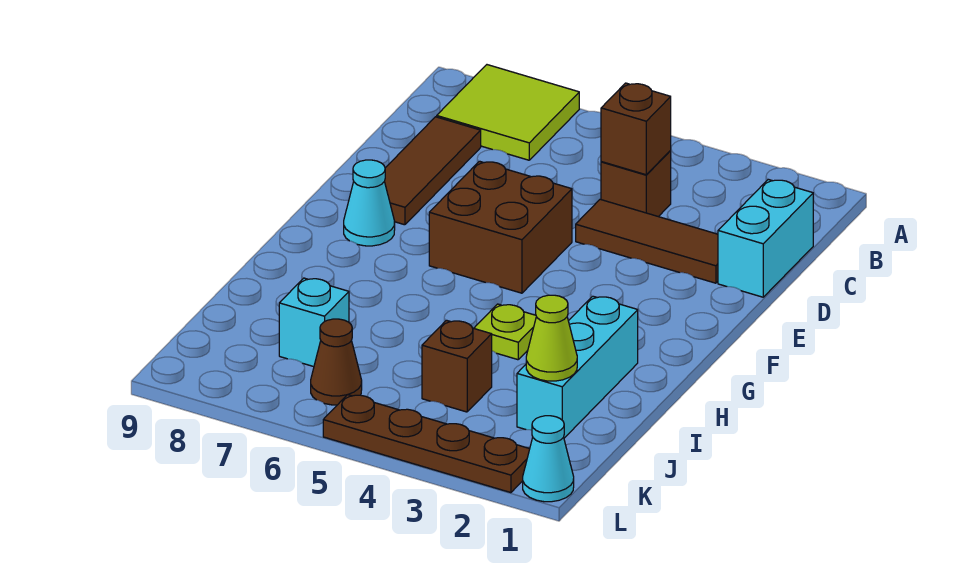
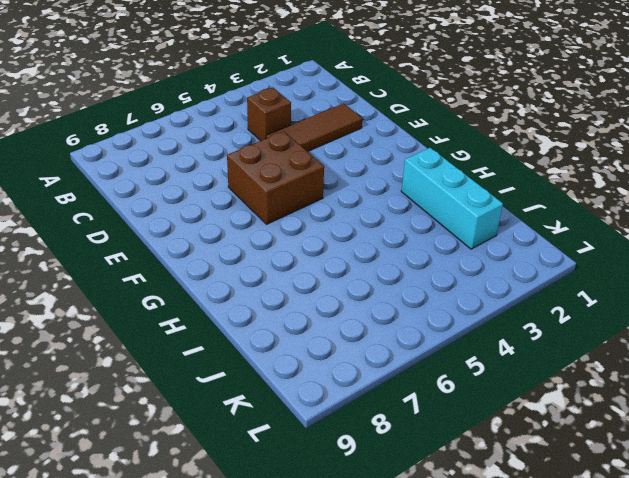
none -> lime 2x2 tile [437,65,579,160]
none -> cyan 1x2 brick [718,179,813,297]
none -> brown 1x3 tile [385,117,481,225]

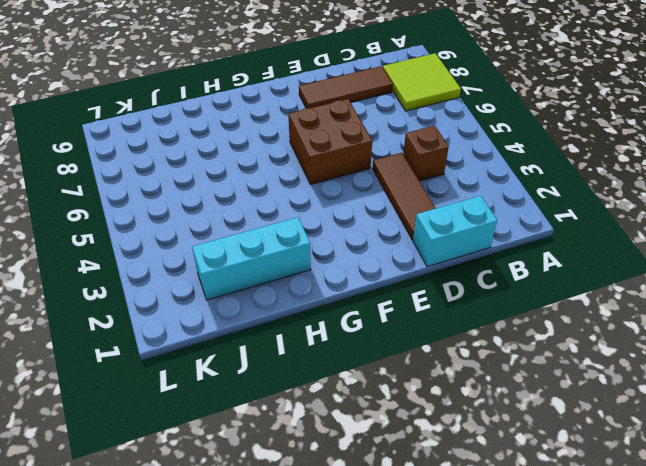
none -> cyan 1x1 cone [344,160,395,246]
none -> lime 1x1 plate [474,304,536,360]
none -> brown 1x1 brick [422,320,492,412]

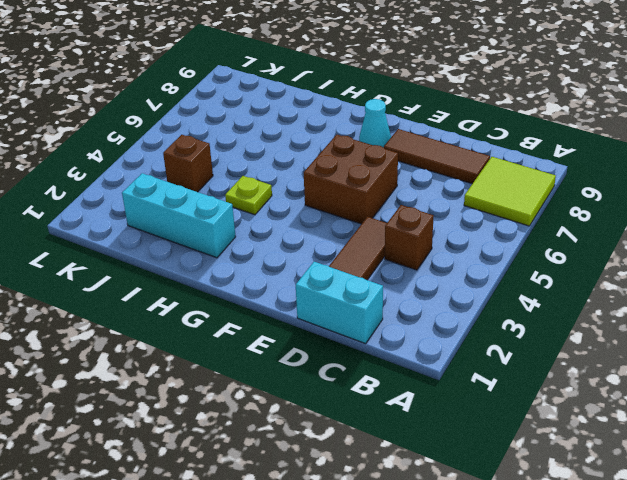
none -> cyan 1x1 brick [279,278,349,367]
none -> brown 1x1 cone [311,319,362,405]
none -> cyan 1x1 cone [523,416,574,502]

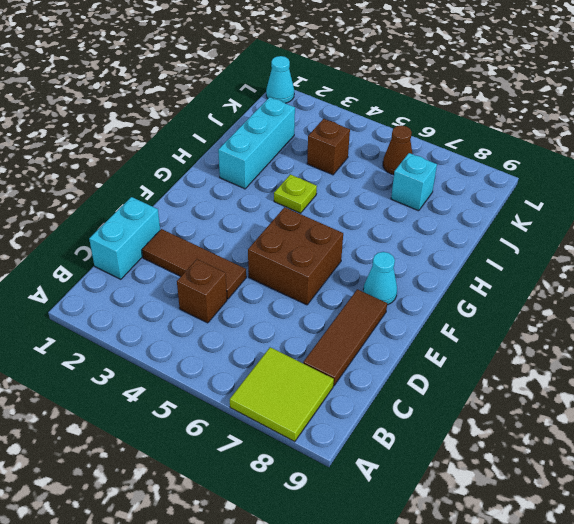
none -> brown 1x4 plate [323,395,530,493]
none -> brown 1x1 brick [601,83,671,175]
none -> lime 1x1 cone [526,295,577,381]

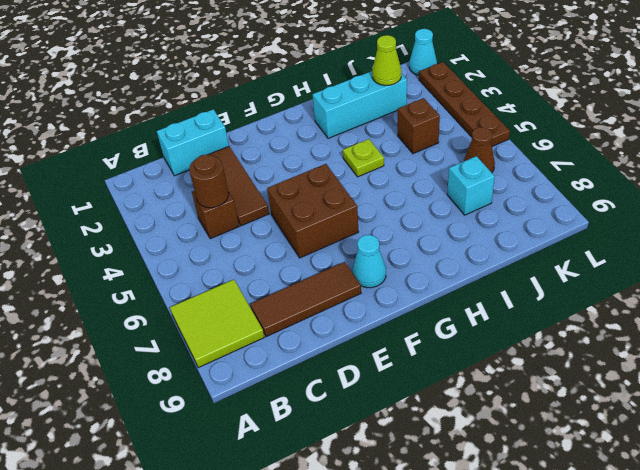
brown 1x1 round brick [189,155,229,208] -> brown 1x1 brick [601,83,671,175]

